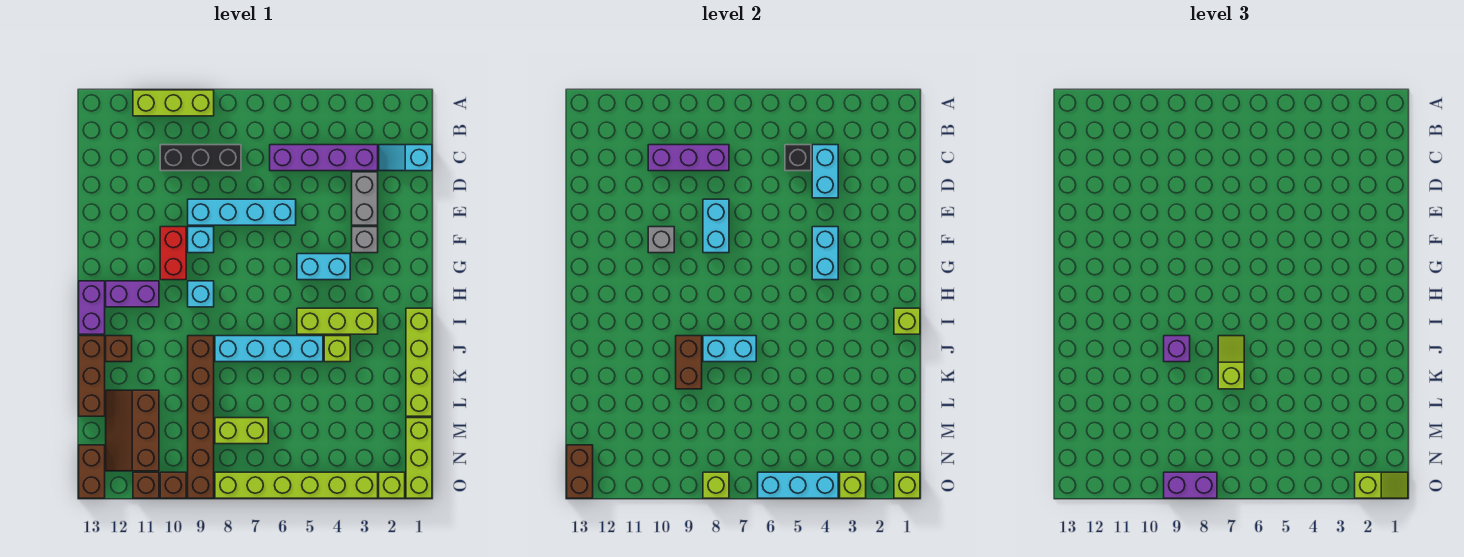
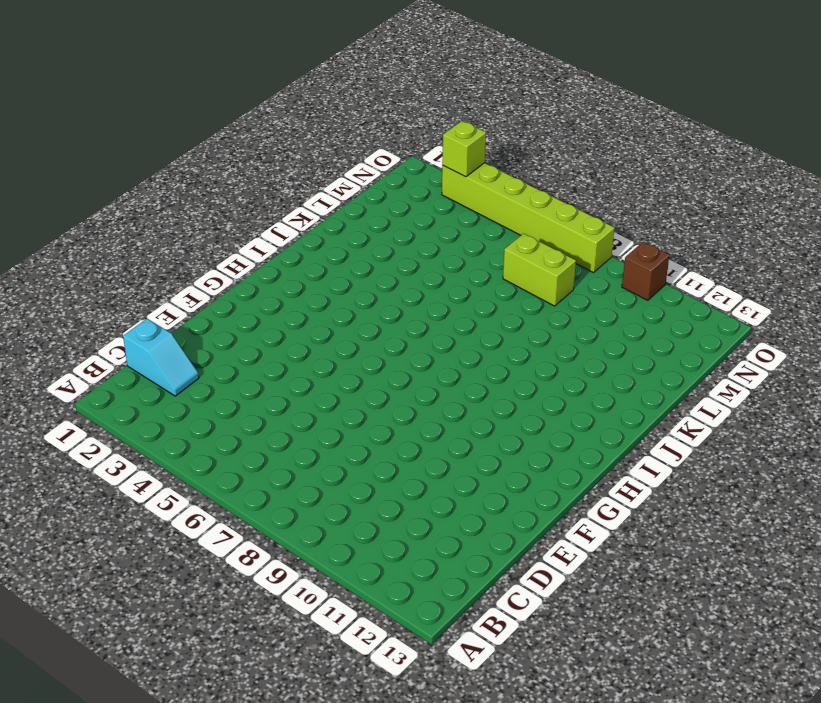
none -> lime 1x3 brick [133,90,214,116]
none -> purple 1x4 brick [270,145,378,171]
none -> black 1x3 brick [160,145,241,171]
none -> grey 1x2 brick [352,172,378,225]

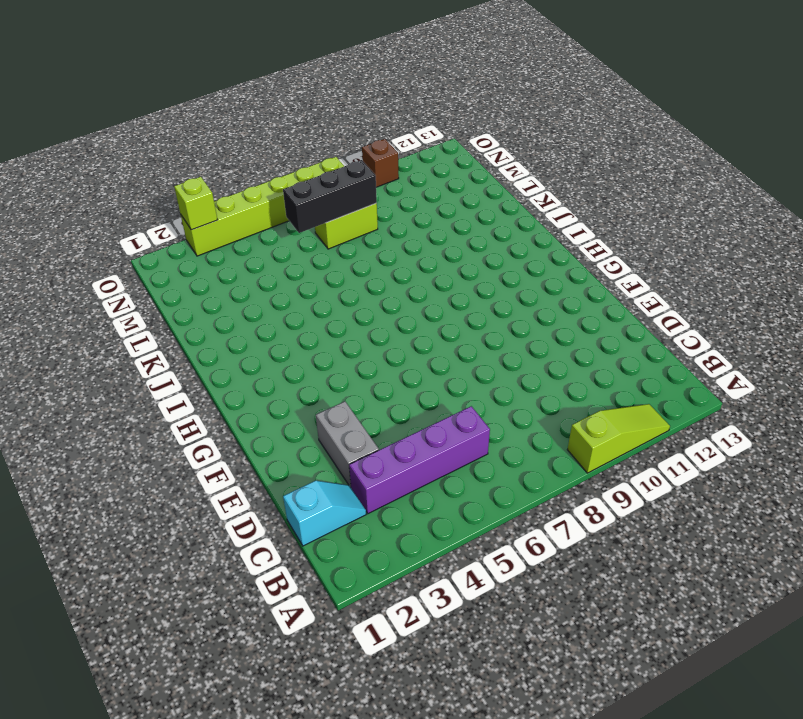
lime 1x3 slope [567,404,670,473] -> lime 1x3 brick [133,90,214,116]
black 1x3 brick [283,160,377,233] -> black 1x3 brick moved to [160,145,241,171]
none -> cyan 1x4 brick [188,199,296,225]
none -> grey 1x1 brick [352,227,378,253]
none -> cyan 1x1 brick [188,227,214,253]
none -> red 1x2 brick [160,227,186,280]

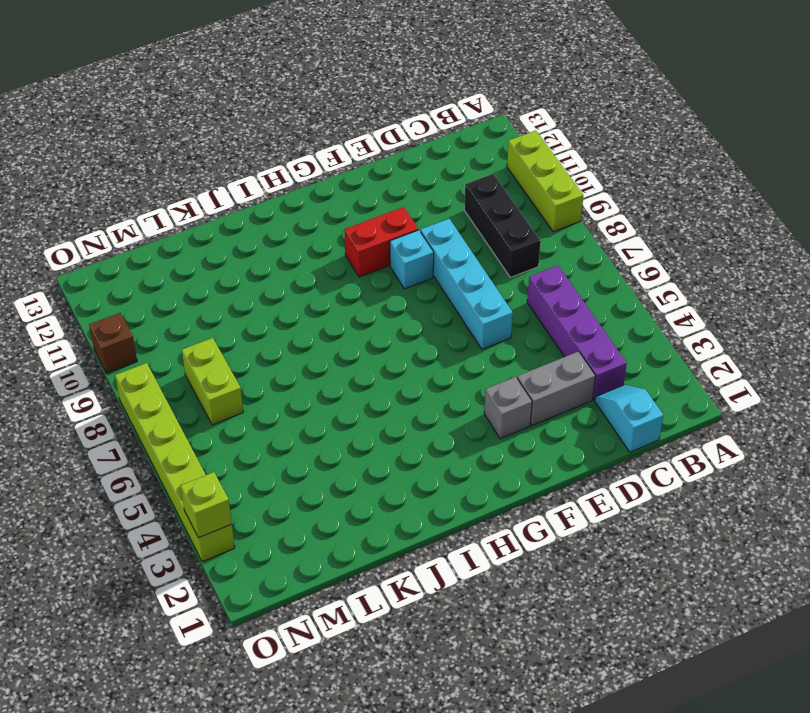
none -> cyan 1x2 brick [297,254,350,280]
none -> cyan 1x1 brick [188,281,214,307]
none -> purple 1x2 brick [106,281,159,307]
none -> purple 1x2 brick [79,281,105,334]

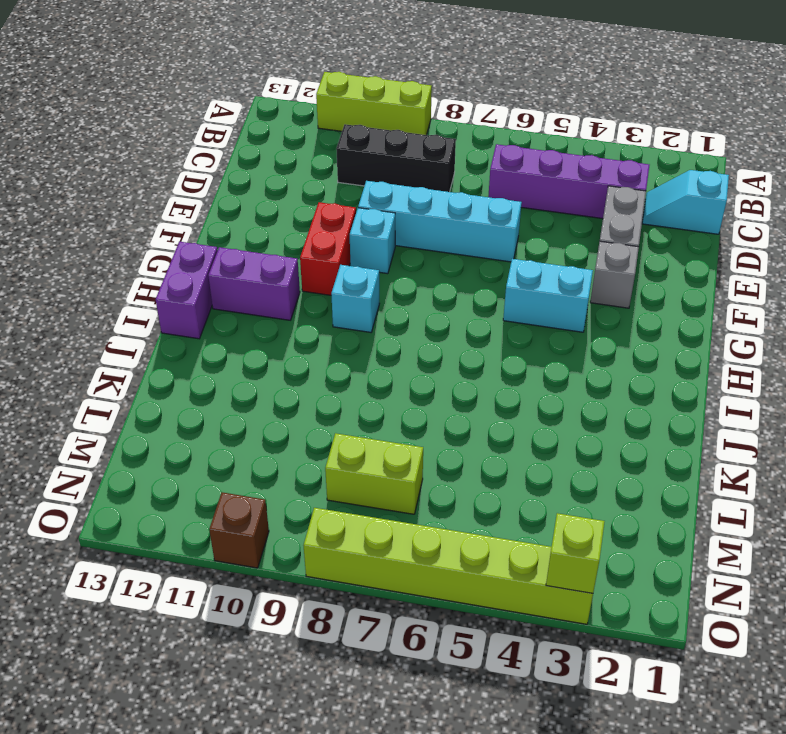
none -> lime 1x4 brick [406,308,432,416]
none -> lime 1x3 brick [297,308,378,334]
none -> lime 1x1 brick [324,336,350,362]
none -> cyan 1x4 brick [215,336,323,362]

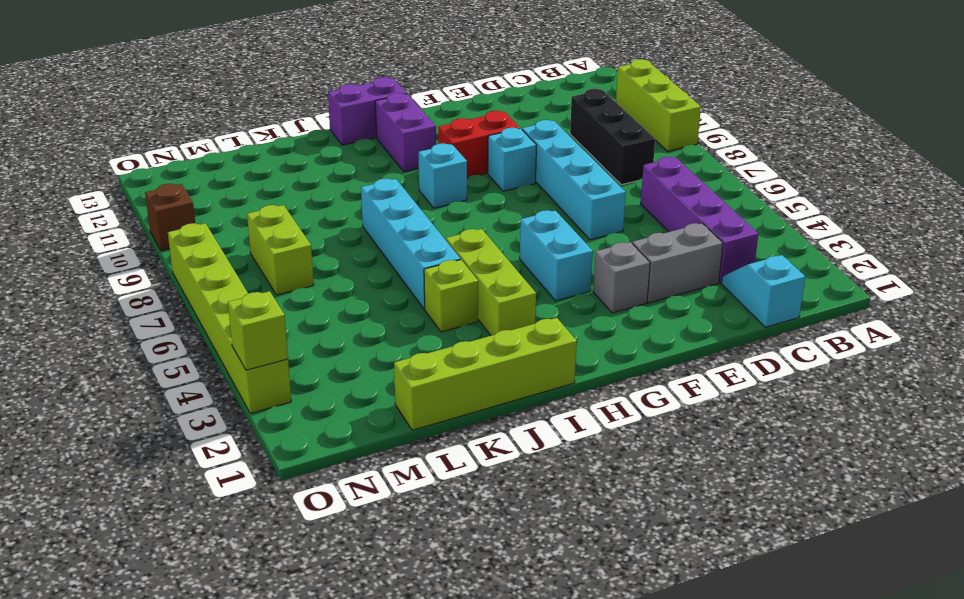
none -> brown 1x6 brick [188,336,214,498]
none -> brown 1x1 brick [106,336,132,362]
none -> brown 1x3 brick [79,336,105,416]
none -> brown 2x3 slope [106,390,159,471]

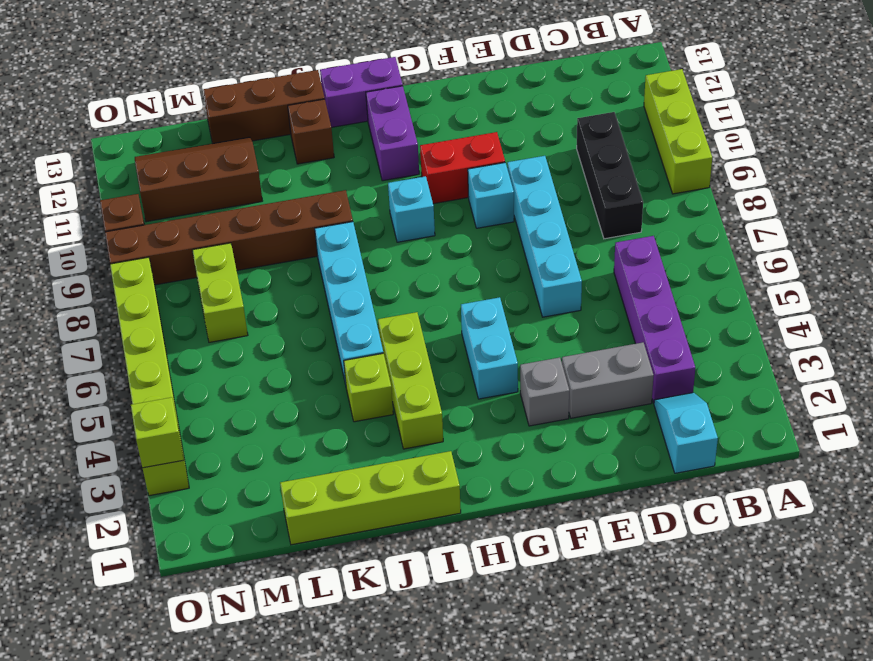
none -> lime 1x3 brick [406,418,432,498]
none -> brown 1x2 brick [79,445,105,498]
none -> lime 1x1 brick [379,472,405,498]
none -> brown 1x1 brick [133,472,159,498]

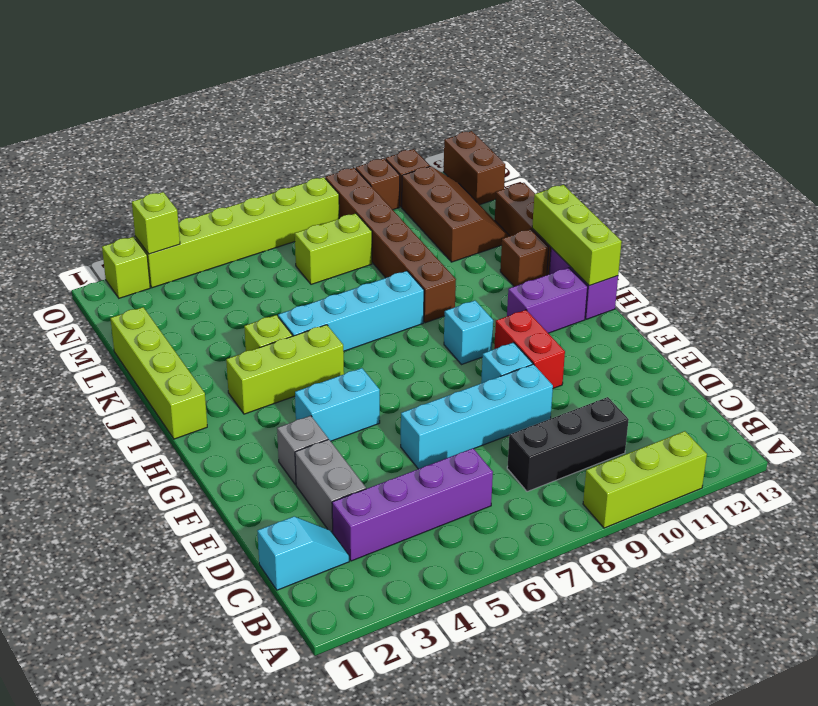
lime 1x3 brick [532,185,622,286] -> lime 1x3 brick moved to [406,418,432,498]
none -> cyan 1x2 brick [812,145,838,198]
none -> black 1x1 brick [785,145,811,171]
none -> purple 1x3 brick [648,145,729,171]
none -> cyan 1x2 brick [703,199,729,253]

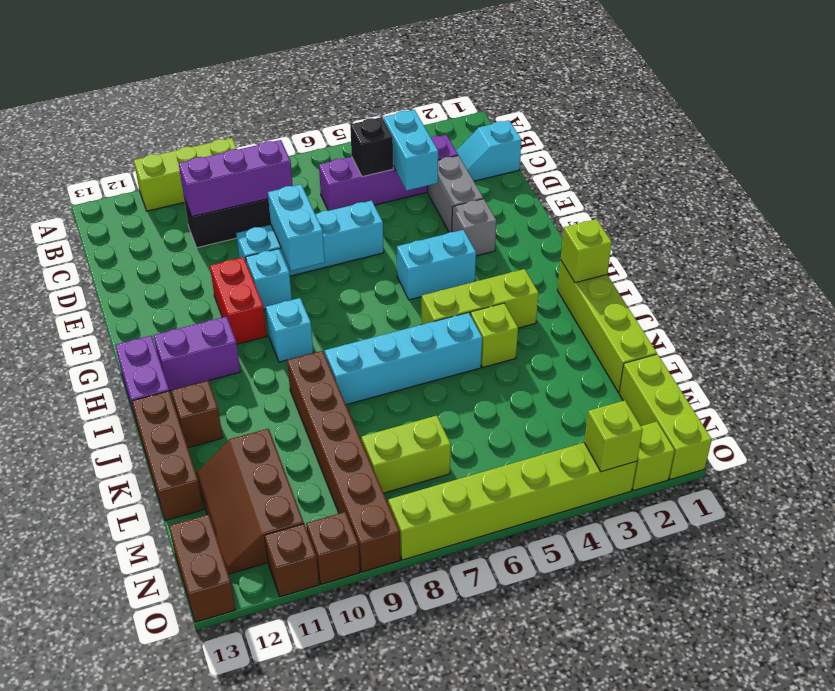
none -> cyan 1x2 brick [812,227,838,280]
none -> grey 1x1 brick [648,227,674,253]
none -> cyan 1x2 brick [703,336,756,362]
none -> brown 1x2 brick [676,336,702,389]

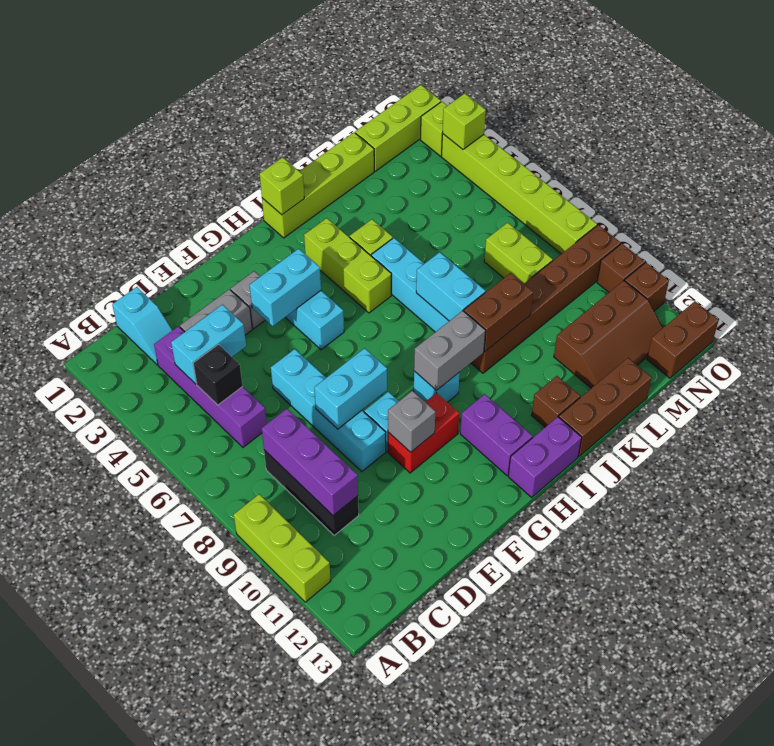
grey 1x2 brick [414,311,486,391] -> none
none -> brown 1x2 brick [567,445,593,498]
none -> lime 1x1 brick [894,472,920,498]
none -> cyan 1x3 brick [758,472,838,498]
none -> lime 1x1 brick [703,472,729,498]

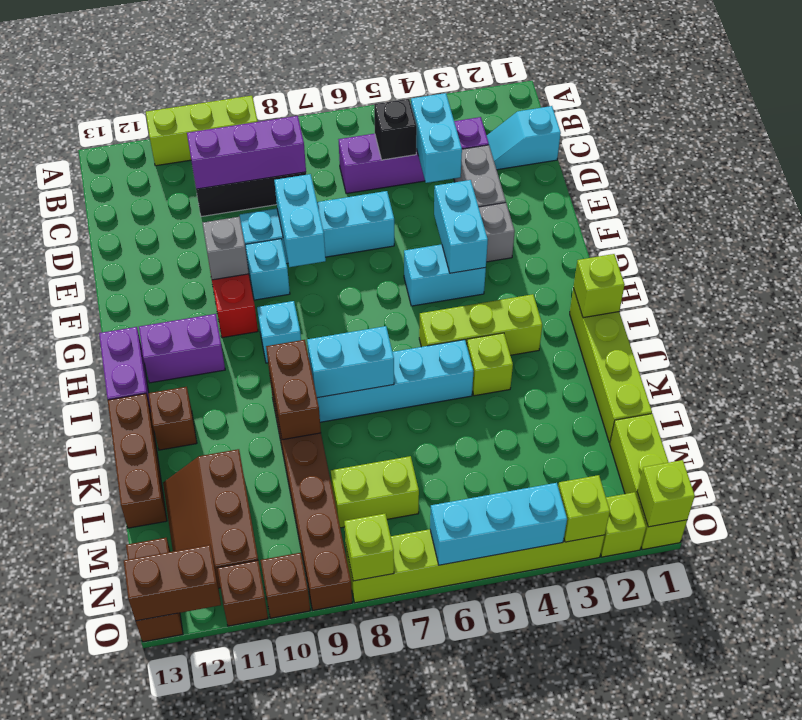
brown 1x2 brick [124,545,221,621] -> brown 1x2 brick turned to [567,445,593,498]
none -> lime 1x2 slope [1218,336,1244,389]
none -> purple 1x1 brick [1164,336,1190,362]
none -> lime 1x2 slope [1355,472,1408,498]
none -> purple 1x2 brick [1164,472,1217,498]

